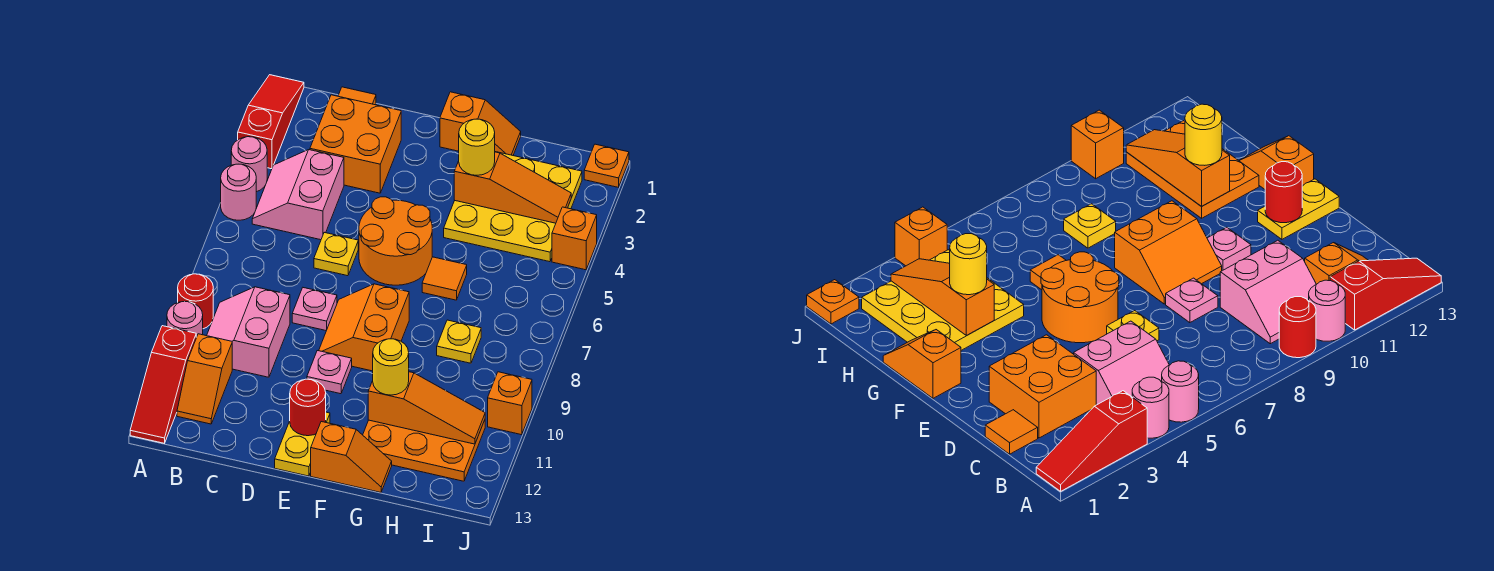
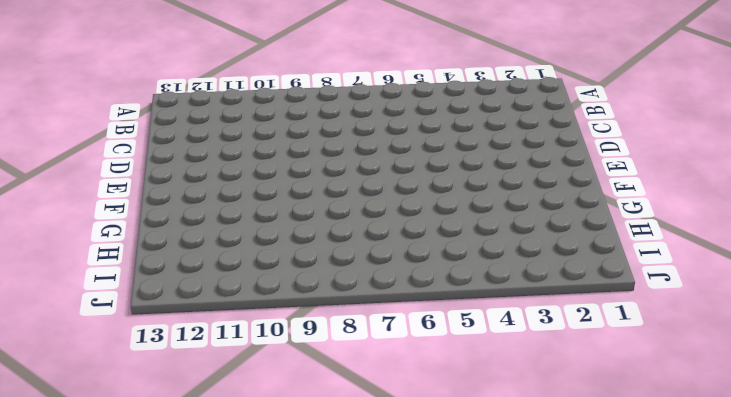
none -> red 1x3 slope [238,75,304,169]
none -> pink 1x1 round brick [231,137,267,192]
none -> pink 1x1 round brick [221,164,256,220]
none -> red 1x1 round brick [178,274,213,329]

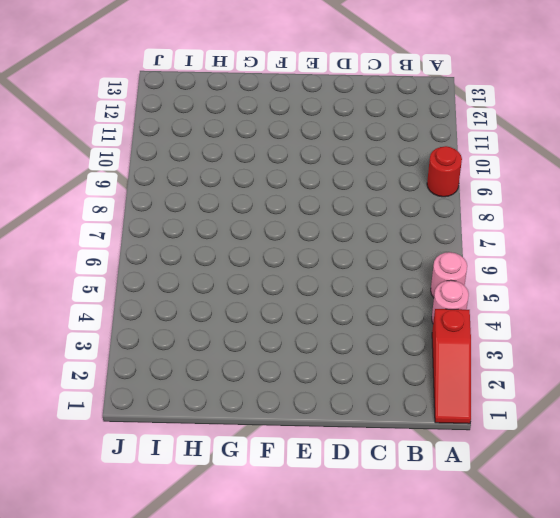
none -> pink 1x1 round brick [167,302,203,337]
none -> red 1x3 slope [130,326,196,443]
none -> pink 2x2 slope [252,150,344,240]
none -> pink 2x2 slope [207,287,290,377]

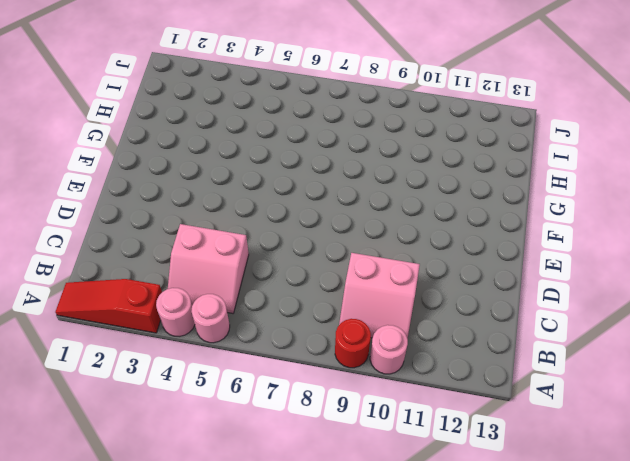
none -> red 1x3 slope [130,326,196,443]
none -> orange 1x2 slope [177,334,232,424]
none -> orange 1x1 tile [338,87,376,105]
none -> orange 2x2 brick [310,95,401,193]

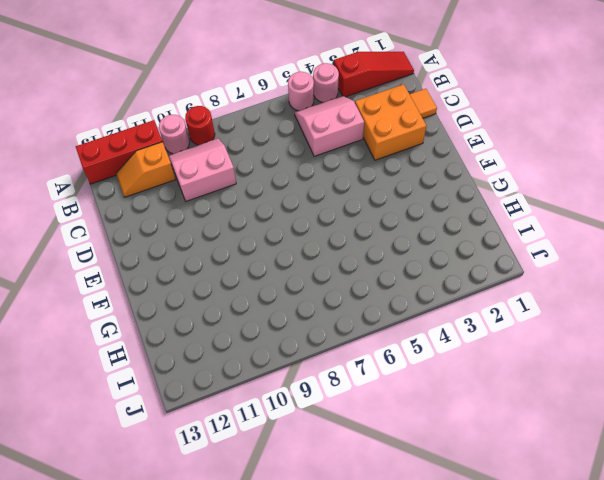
red 1x3 brick [76,120,162,184] -> red 1x3 slope [130,326,196,443]
none -> yellow 1x1 plate [314,232,358,276]
none -> pink 1x1 plate [292,288,337,331]
none -> orange 2x2 round brick [359,197,432,285]
none -> orange 2x2 slope [319,284,409,371]

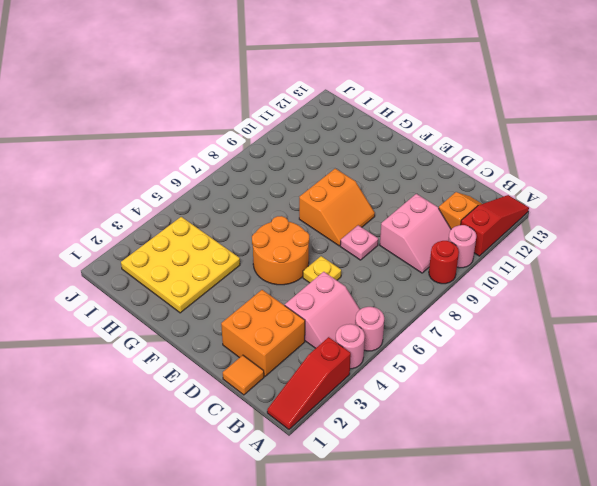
none -> pink 1x1 plate [307,351,352,394]
none -> yellow 1x2 plate [275,412,330,476]
none -> orange 1x2 slope [440,92,521,155]
none -> orange 1x2 slope [311,422,392,492]

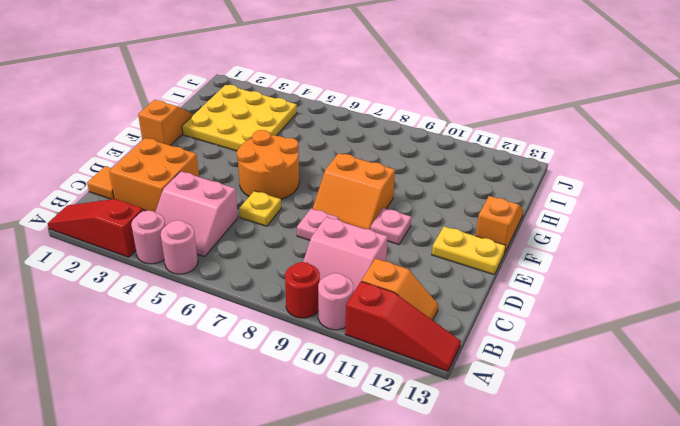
none -> orange 1x1 tile [422,257,467,300]
none -> orange 2x3 plate [363,420,485,481]
none -> yellow 1x1 plate [437,320,481,363]
none -> orange 1x1 plate [584,144,629,187]

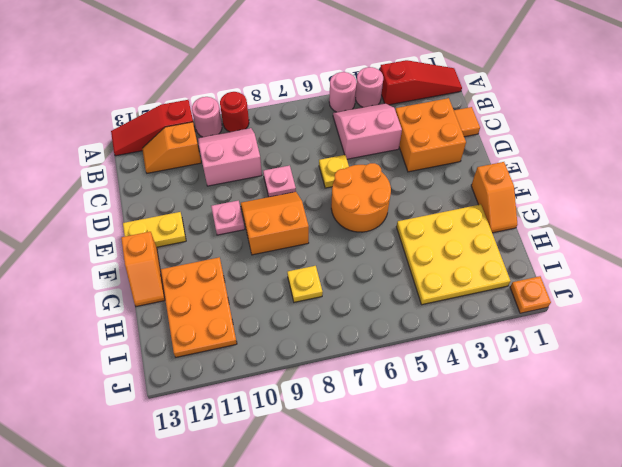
none -> orange 1x1 tile [422,257,467,300]
none -> orange 1x1 brick [552,207,597,270]
none -> orange 1x1 brick [488,372,532,435]
none -> red 1x1 round brick [290,379,326,436]

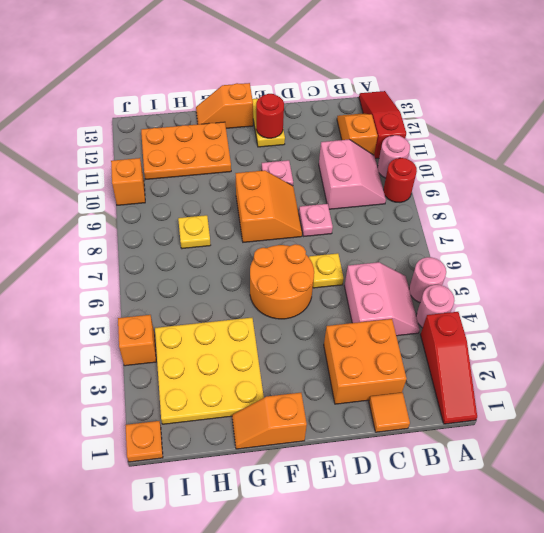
none -> orange 1x1 tile [422,257,467,300]
none -> orange 1x3 slope [454,152,571,223]
none -> orange 1x3 slope [368,372,485,444]
none -> yellow 1x1 round brick [459,119,495,175]

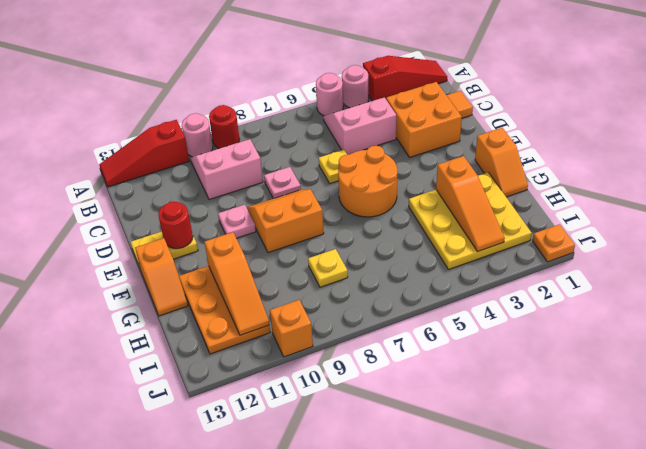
none -> orange 1x2 slope [177,334,232,424]
none -> orange 1x1 tile [422,257,467,300]
none -> orange 1x1 brick [552,207,597,270]
none -> yellow 1x1 round brick [459,119,495,175]

